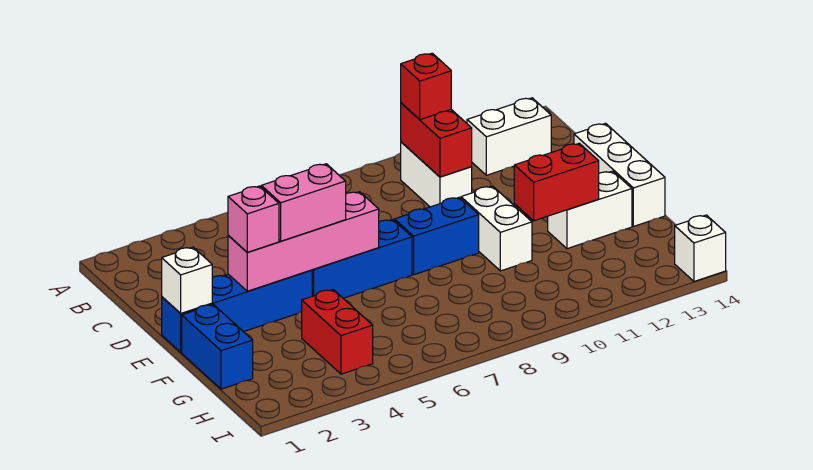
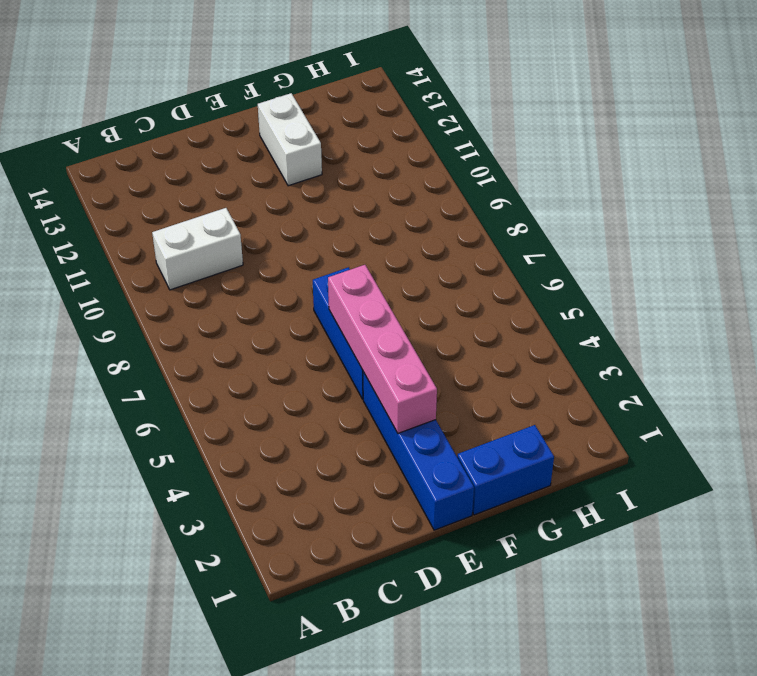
none -> white 1x2 brick [467,98,551,175]
none -> white 1x3 brick [574,123,665,226]
none -> blue 1x2 brick [394,197,479,275]

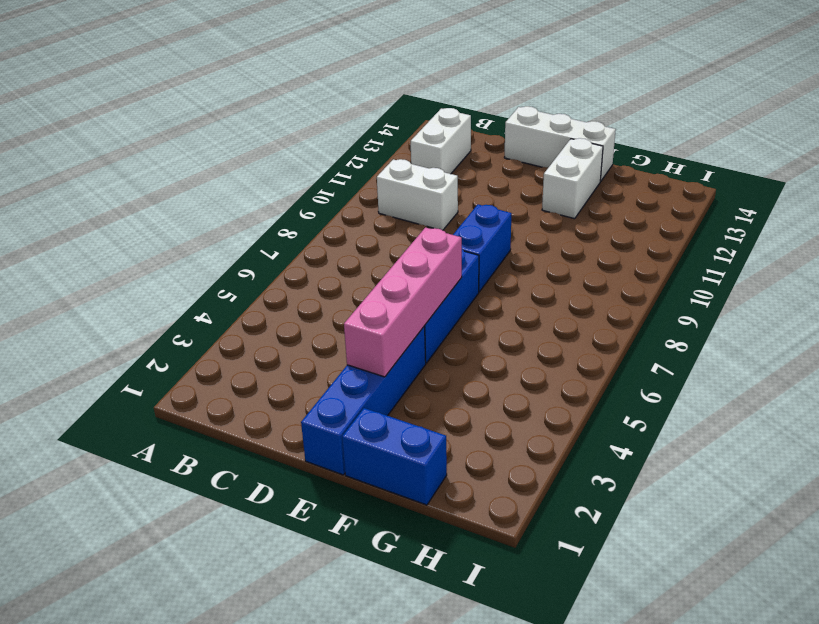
none -> white 1x2 brick [461,186,532,271]
none -> red 1x2 brick [302,290,373,374]
none -> white 1x1 brick [675,215,726,281]

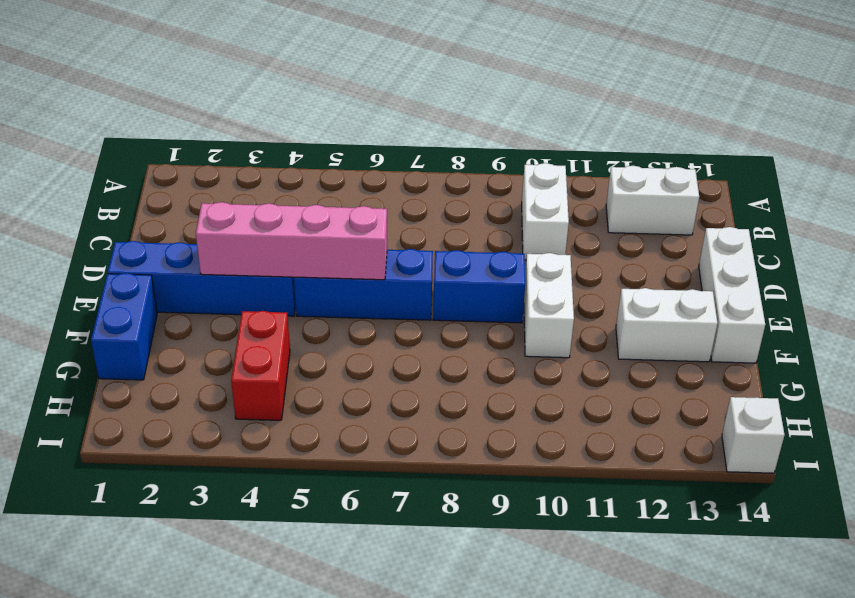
none -> red 1x2 brick [401,103,472,177]
none -> white 1x1 brick [162,247,212,313]
none -> red 1x2 brick [514,143,599,221]

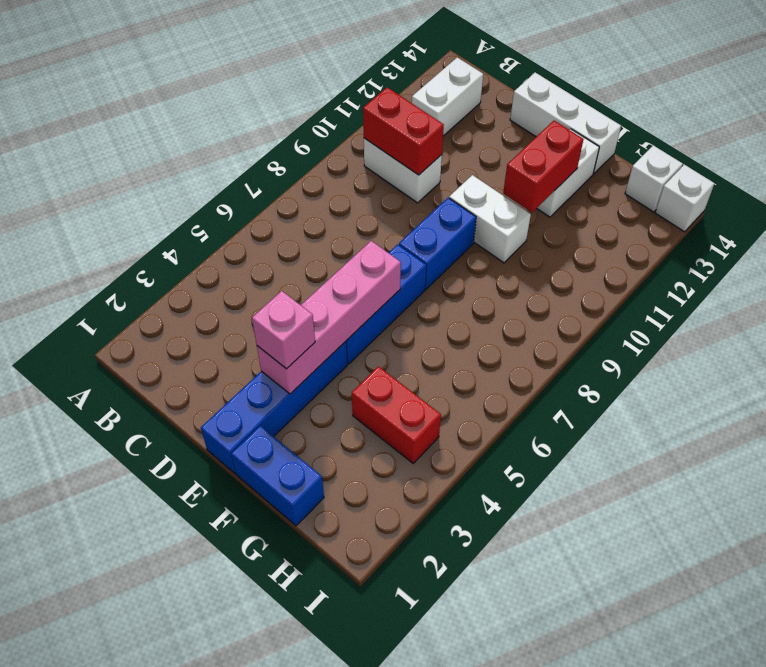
white 1x1 brick [625,145,683,212] -> white 1x1 brick moved to [162,247,212,313]
none -> red 1x1 brick [401,53,451,120]
none -> pink 1x2 brick [261,164,346,241]

